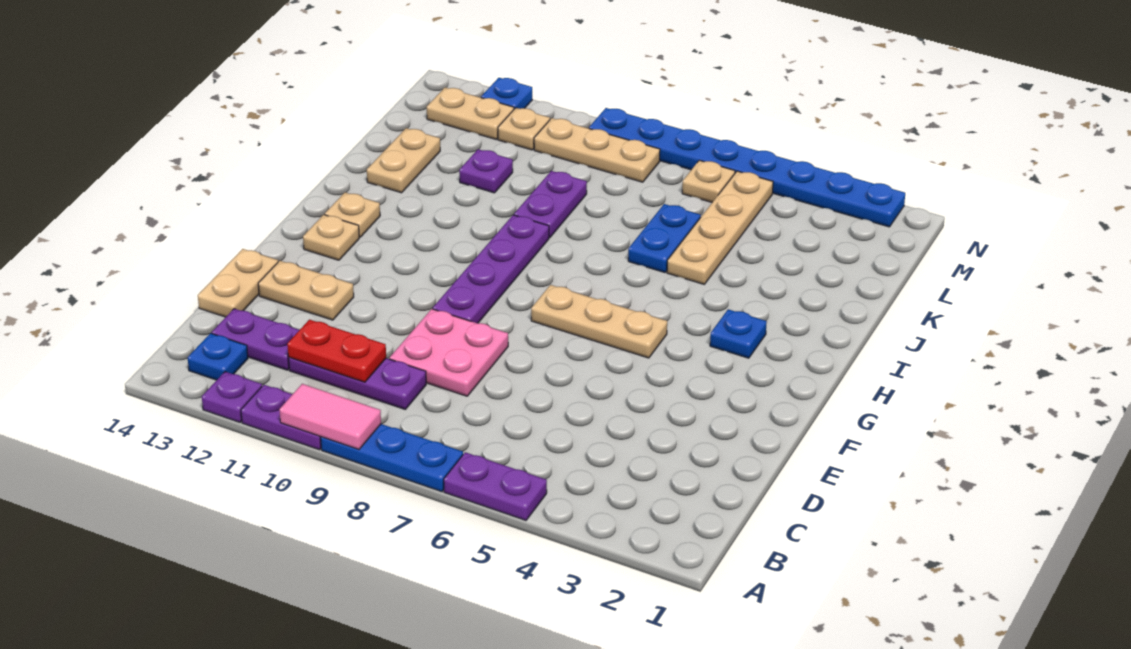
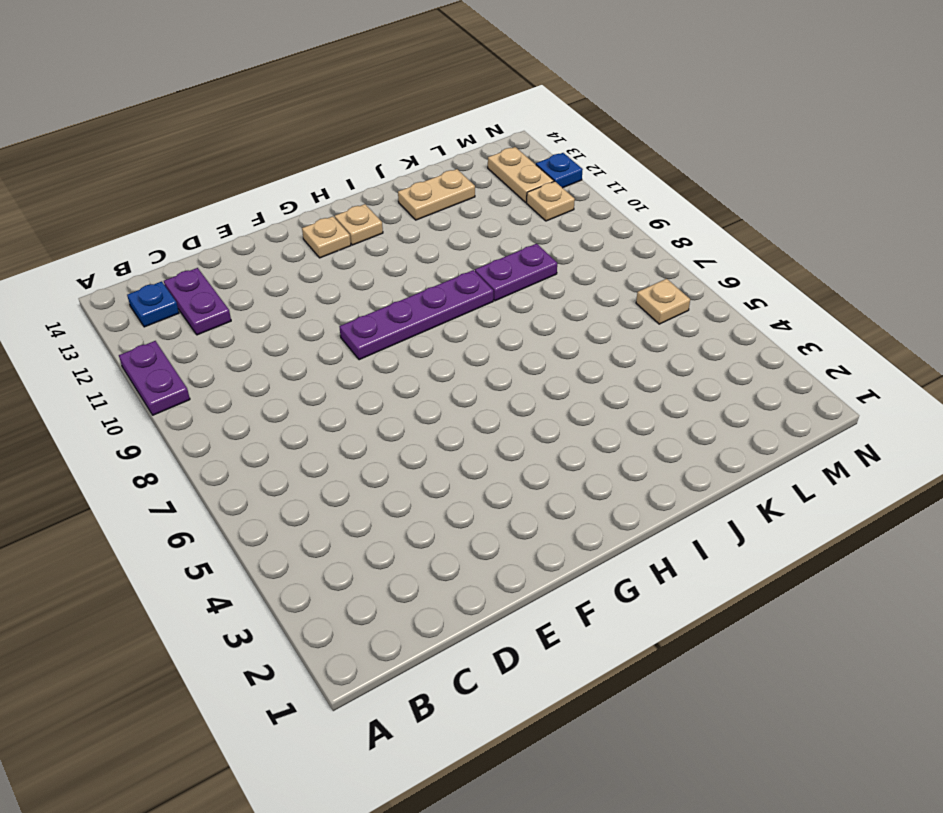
none -> purple 1x2 plate [444,452,547,520]
none -> blue 1x3 plate [321,424,463,492]
none -> purple 1x1 plate [202,372,262,422]

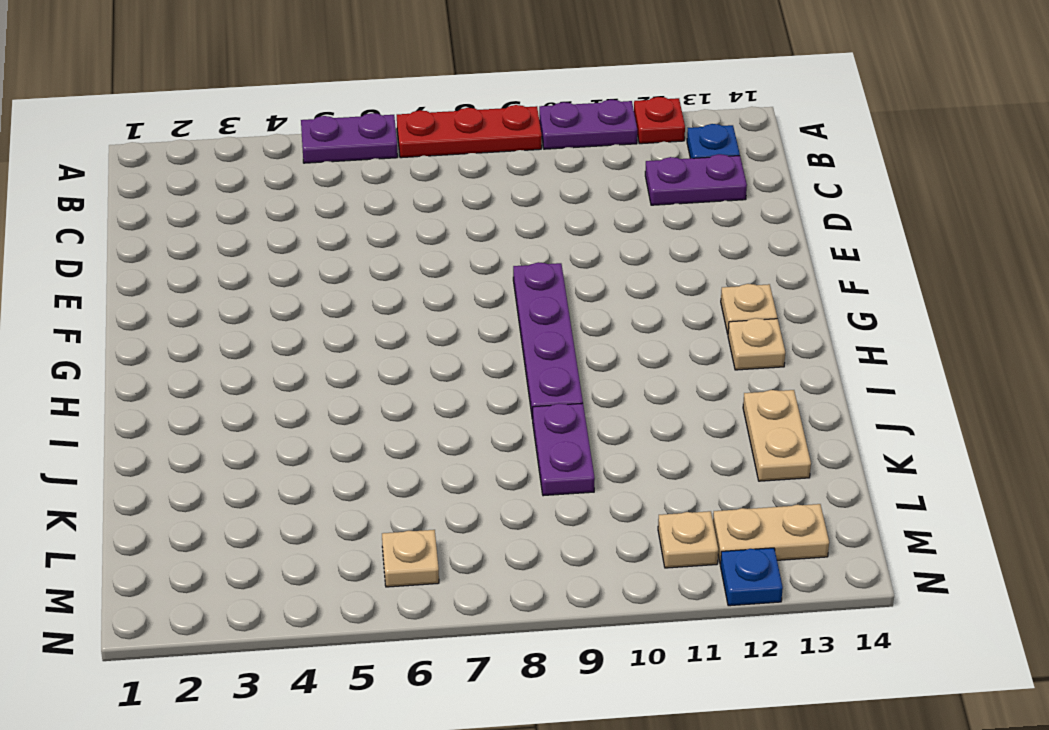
red 1x3 plate [397,105,542,158] -> blue 1x3 plate [321,424,463,492]
red 1x1 plate [634,97,685,144] -> purple 1x1 plate [202,372,262,422]
none -> purple 1x3 plate [288,357,426,409]
none -> pink 2x2 plate [389,309,508,396]
none -> tan 1x2 plate [198,249,278,317]

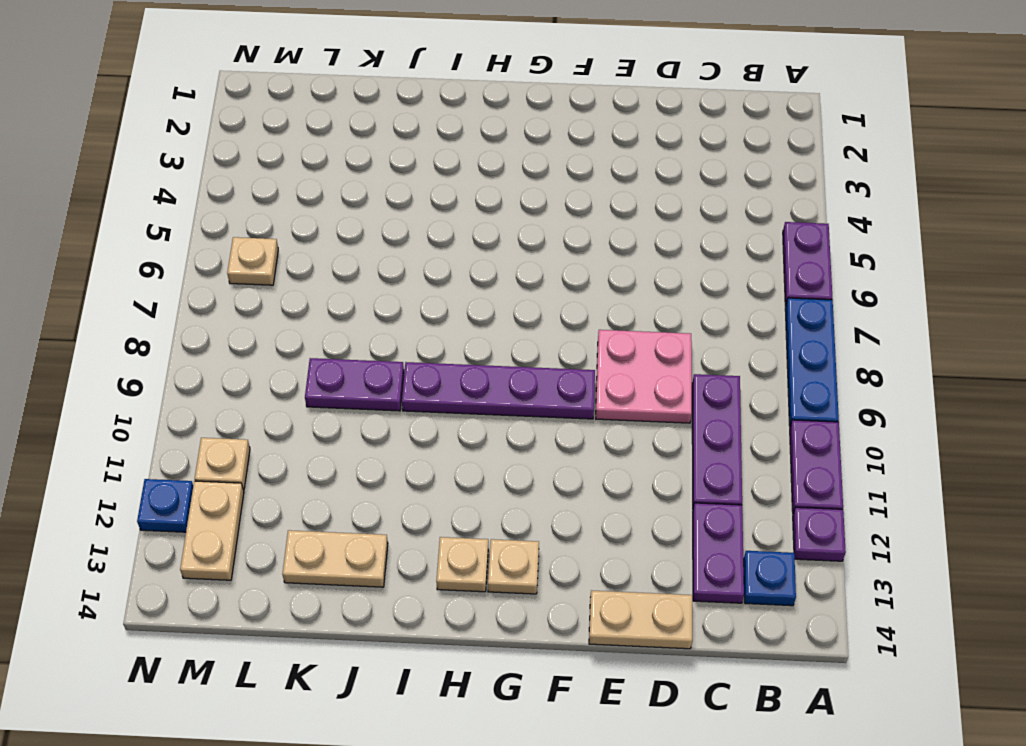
none -> tan 1x2 plate [258,261,354,320]
none -> tan 1x3 plate [531,285,667,358]
none -> blue 1x1 plate [710,309,767,358]

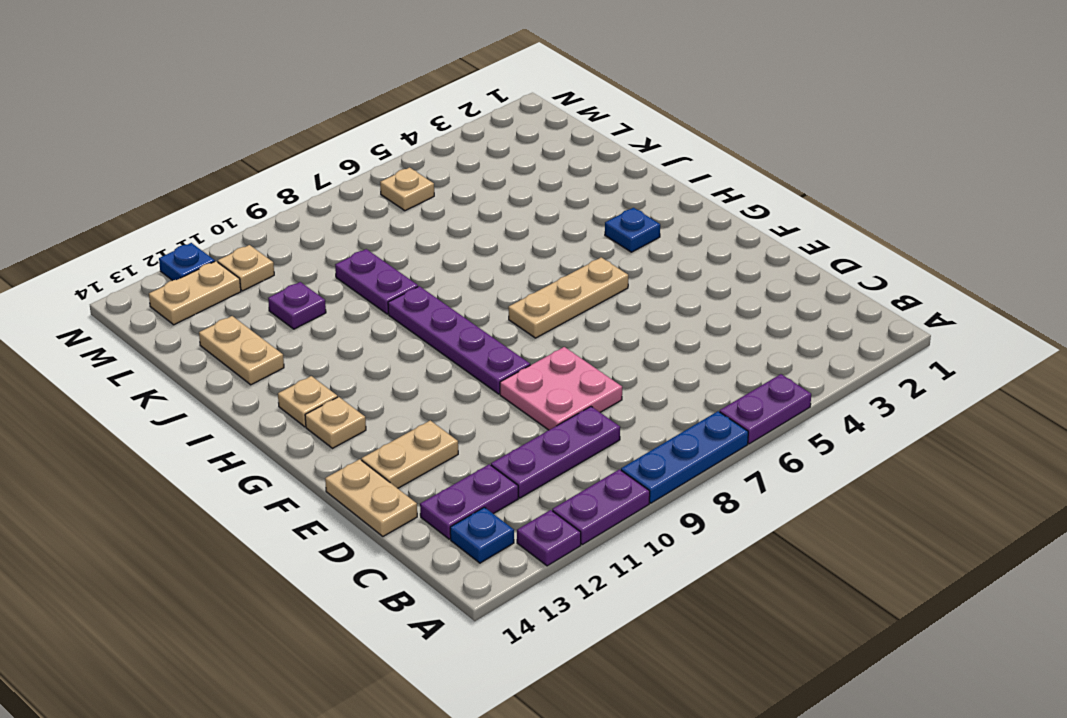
none -> tan 1x4 plate [667,171,773,284]
none -> blue 1x2 plate [628,204,701,273]
none -> tan 1x3 plate [534,118,660,182]

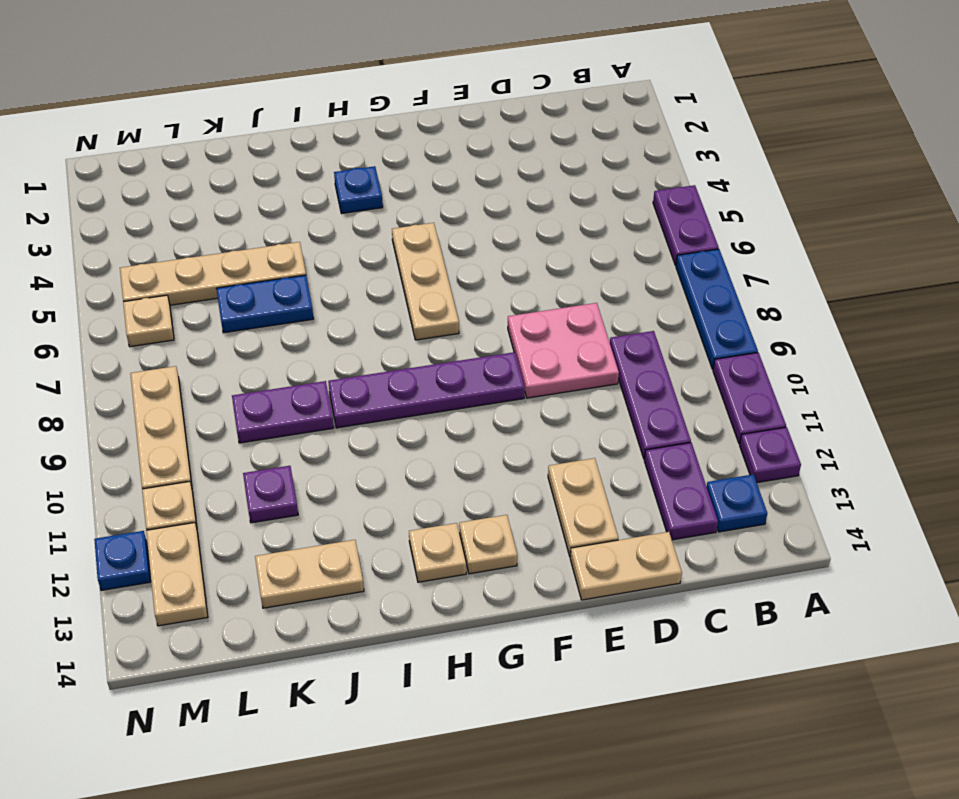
none -> blue 1x8 plate [589,108,905,227]
none -> pink 1x2 tile [279,384,381,450]
none -> red 1x2 plate [287,320,386,382]

